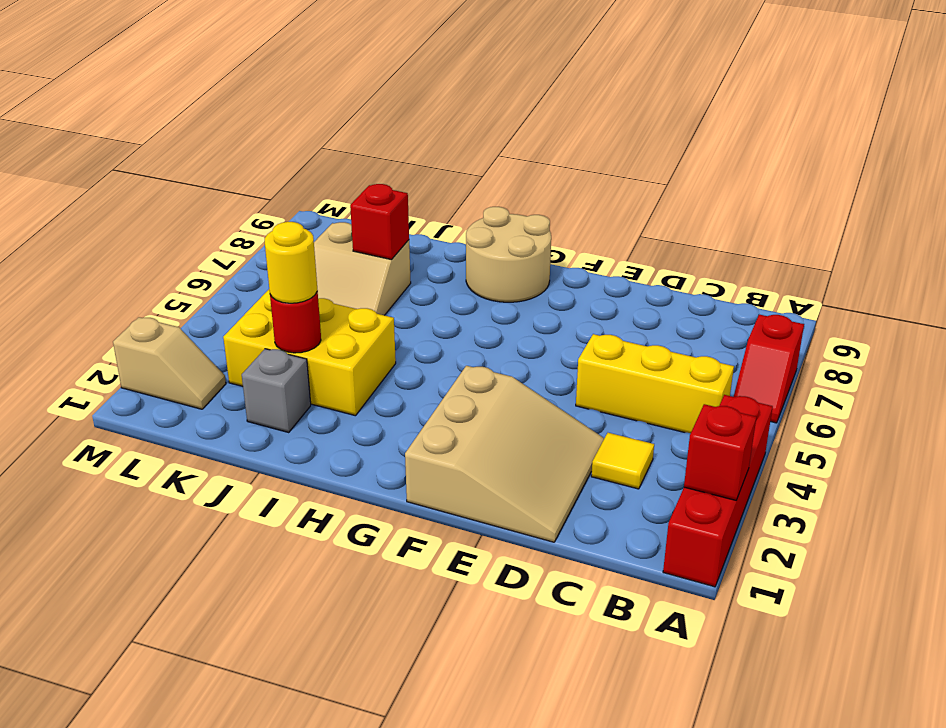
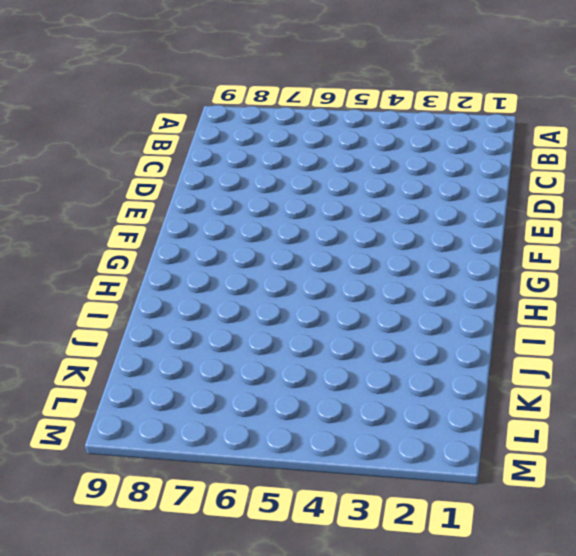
none -> red 1x4 brick [663,395,773,587]
none -> red 1x2 slope [734,315,804,423]
none -> yellow 1x3 brick [576,334,734,433]

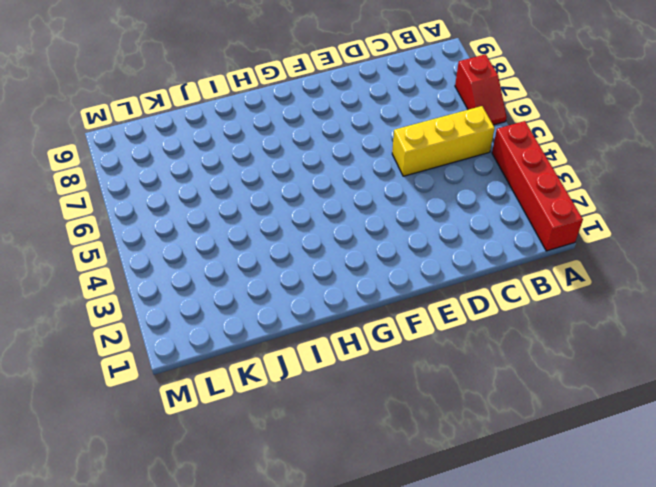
none -> yellow 1x1 tile [591,433,654,489]
none -> tan 3x3 slope [405,366,604,542]
none -> tan 2x2 round brick [466,207,551,302]

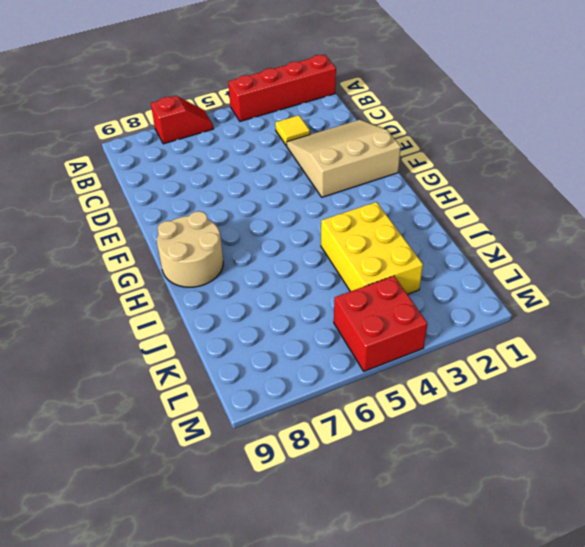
red 2x2 brick [334,276,428,371] -> none
none -> yellow 1x3 brick [576,334,734,433]
none -> grey 1x1 brick [242,349,311,433]
none -> tan 2x2 slope [314,222,411,315]

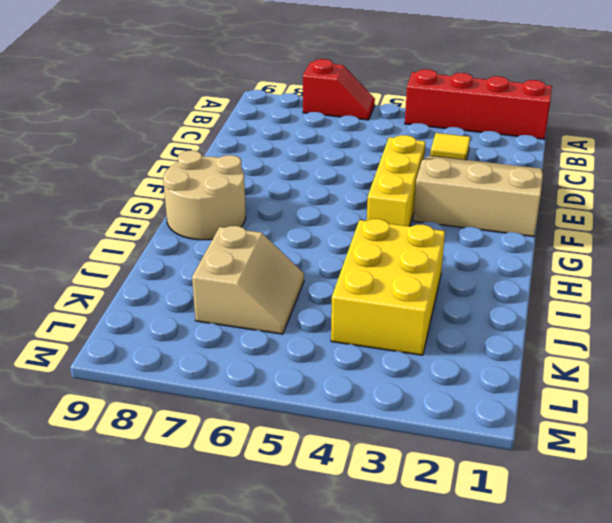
yellow 1x3 brick [367,135,425,226] -> yellow 1x3 brick moved to [576,334,734,433]
none -> grey 1x1 brick [242,349,311,433]
none -> tan 1x2 slope [113,317,226,409]
none -> red 1x1 brick [684,404,756,500]

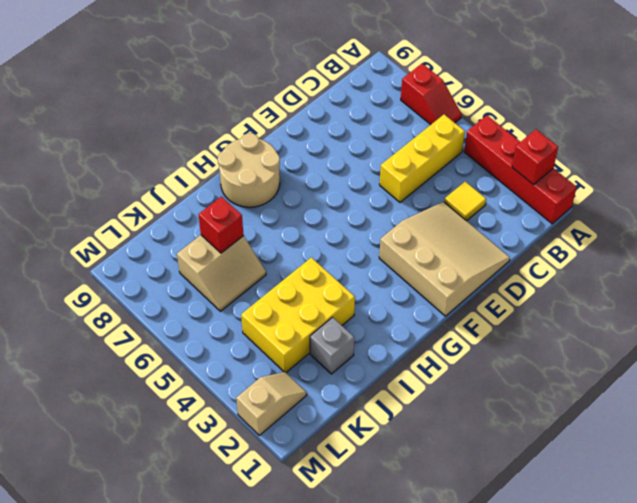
none -> red 1x1 round brick [270,290,321,353]
none -> yellow 1x1 round brick [265,222,317,303]

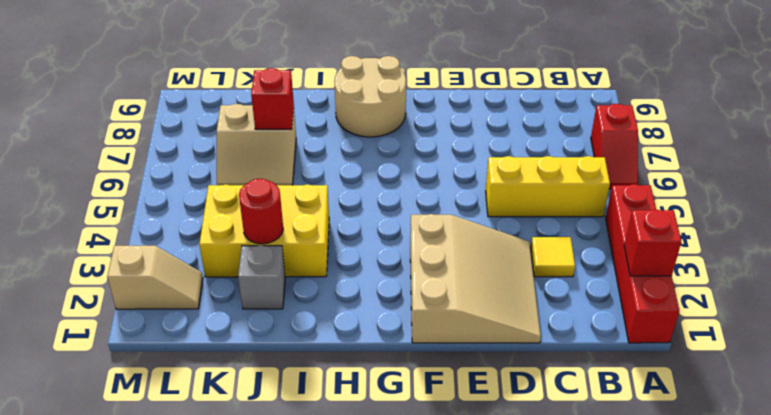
none -> yellow 1x1 round brick [265,222,317,303]

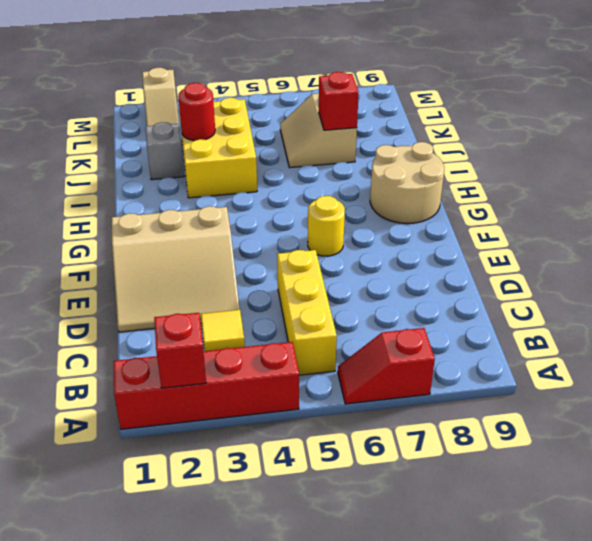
yellow 1x1 round brick [308,196,345,256] -> yellow 1x1 round brick moved to [265,222,317,303]

